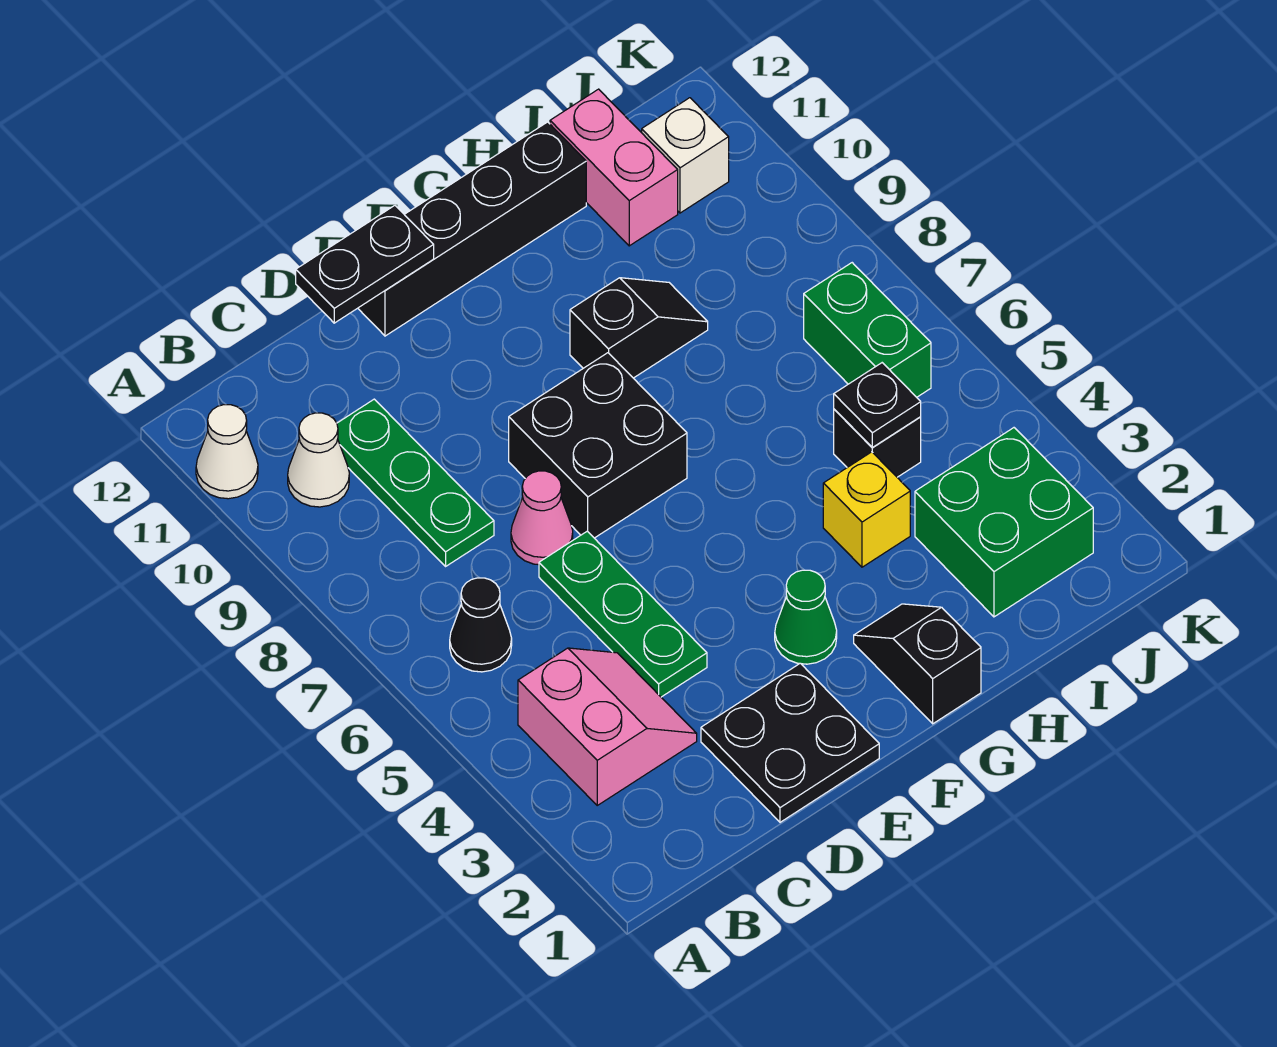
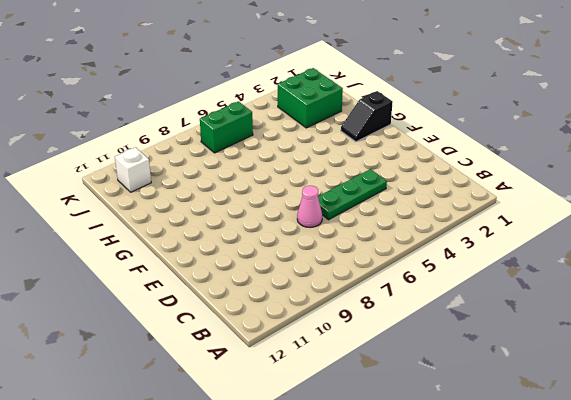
none -> white 1x1 cone [196,405,258,499]
none -> pink 2x2 slope [518,648,697,805]
none -> black 1x1 cone [450,578,512,672]

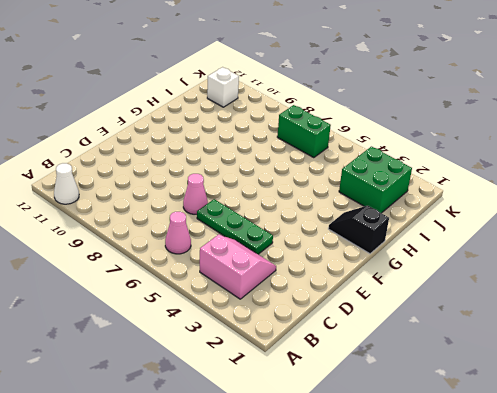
pink 1x1 cone [165,212,191,254] -> black 1x1 cone [450,578,512,672]
none -> white 1x1 cone [288,413,349,507]
none -> green 1x3 plate [337,399,494,566]
none -> black 2x2 plate [701,663,879,822]

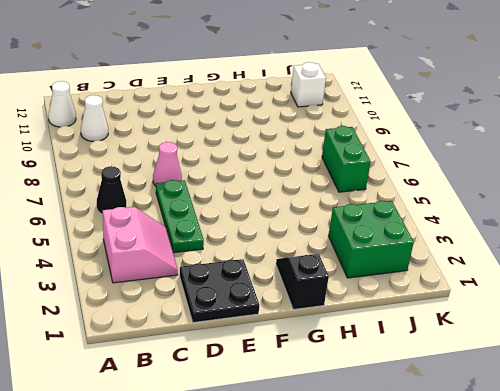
none -> green 1x3 plate [337,399,494,566]
none -> black 2x2 brick [509,353,687,538]
none -> black 1x4 brick [358,122,586,336]

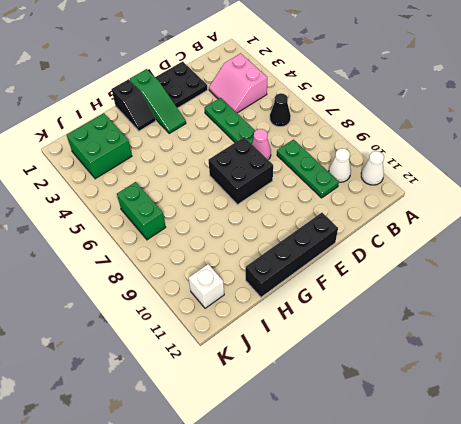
green 1x3 slope [130,69,186,133] -> green 1x1 cone [775,570,837,664]
none -> black 1x2 slope [570,278,708,378]
none -> yellow 1x1 brick [823,452,910,567]
none -> black 1x1 brick [834,409,921,477]

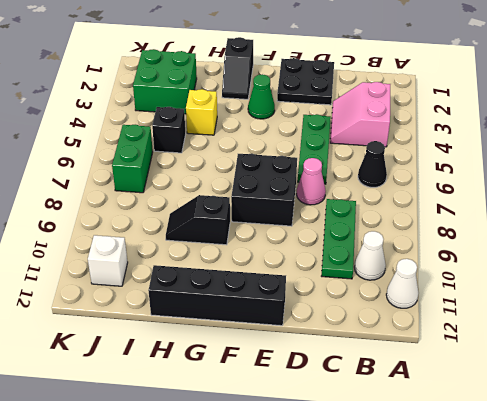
none -> pink 1x2 brick [550,89,678,246]
none -> black 1x2 plate [296,206,434,323]
none -> black 1x1 plate [834,363,921,447]

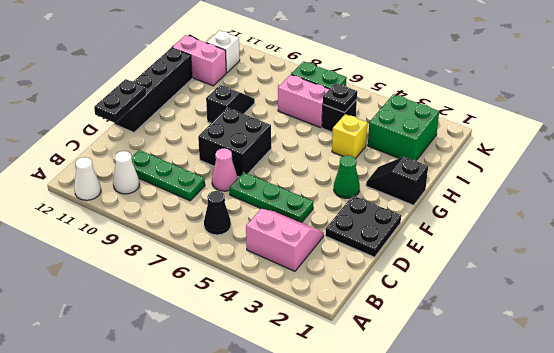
pink 1x2 brick [278,75,329,128] -> none

